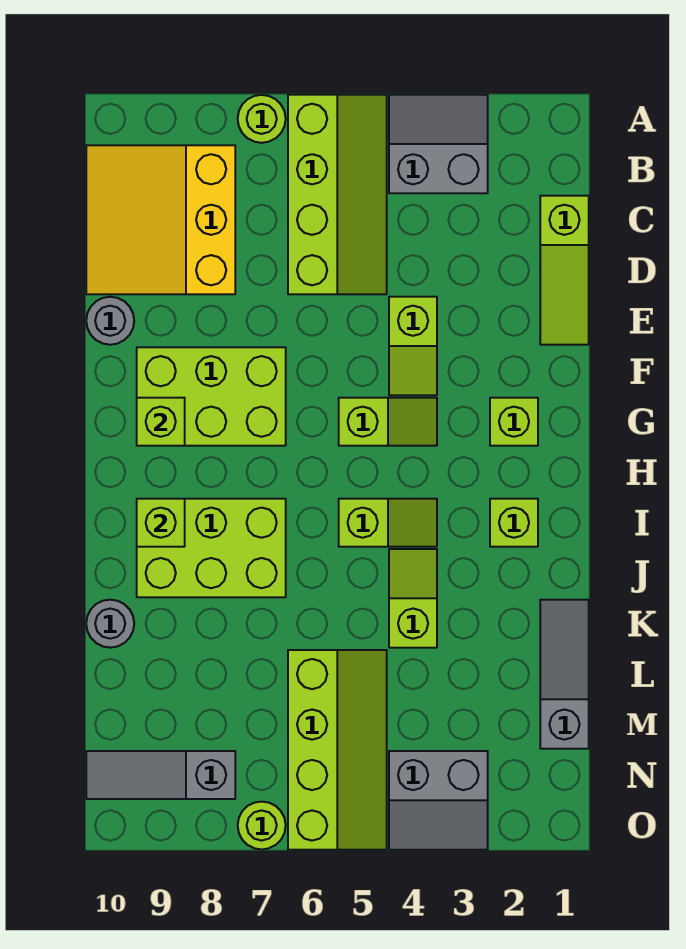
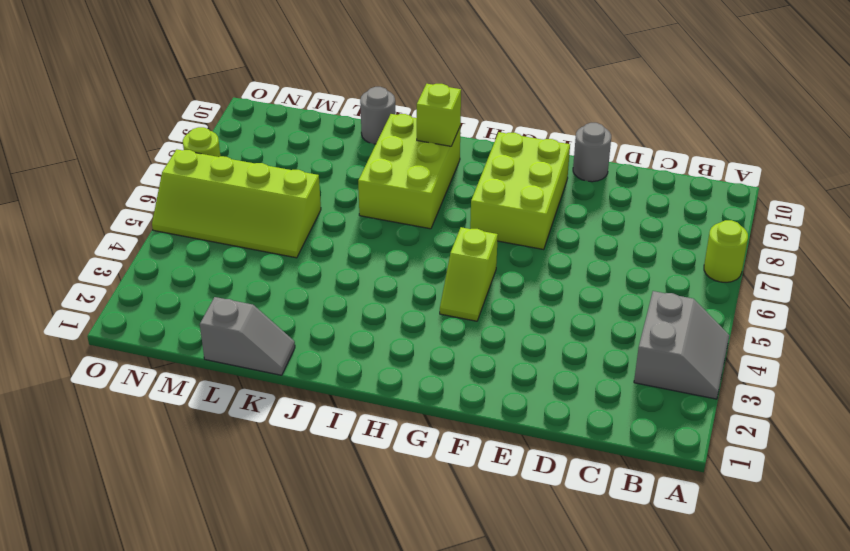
grey 1x2 slope [200,297,295,375] -> grey 1x3 slope [540,600,589,749]
none -> lime 2x4 slope [288,95,387,294]
none -> yellow 3x3 slope [86,145,235,294]
none -> lime 1x3 slope [540,196,589,345]

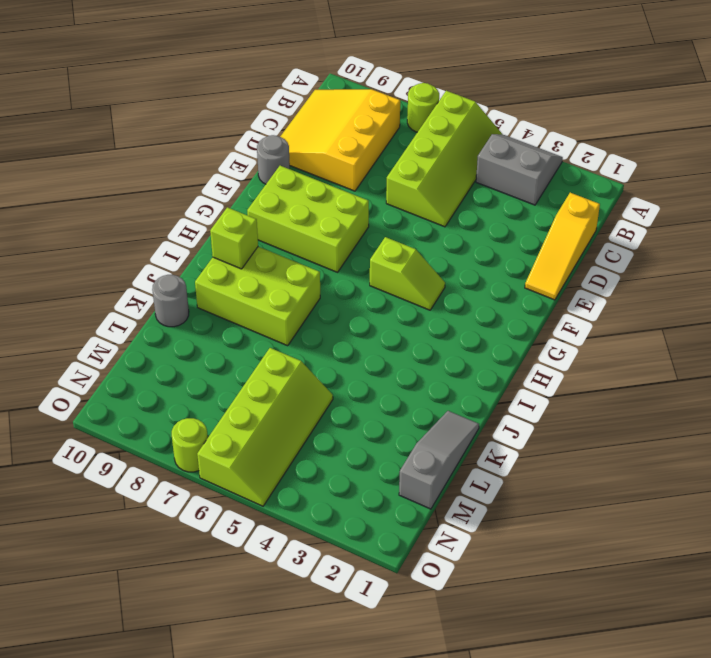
yellow 1x3 slope [525,193,600,300] -> lime 1x3 slope [540,196,589,345]
none -> lime 1x2 slope [389,297,437,395]
none -> lime 1x1 brick [490,398,538,446]
none -> lime 1x1 brick [490,499,538,547]

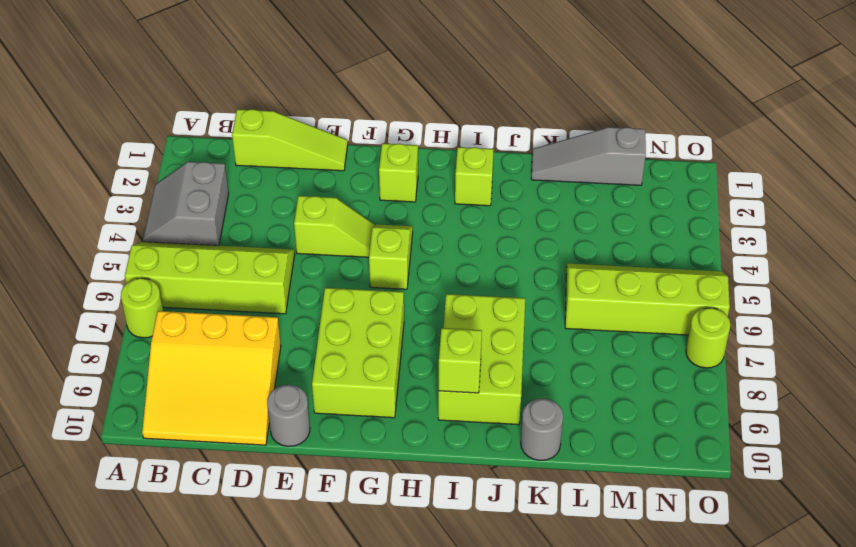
none -> lime 1x2 slope [339,499,437,547]
none -> lime 1x2 slope [389,549,437,648]
none -> grey 2x2 slope [389,751,488,850]

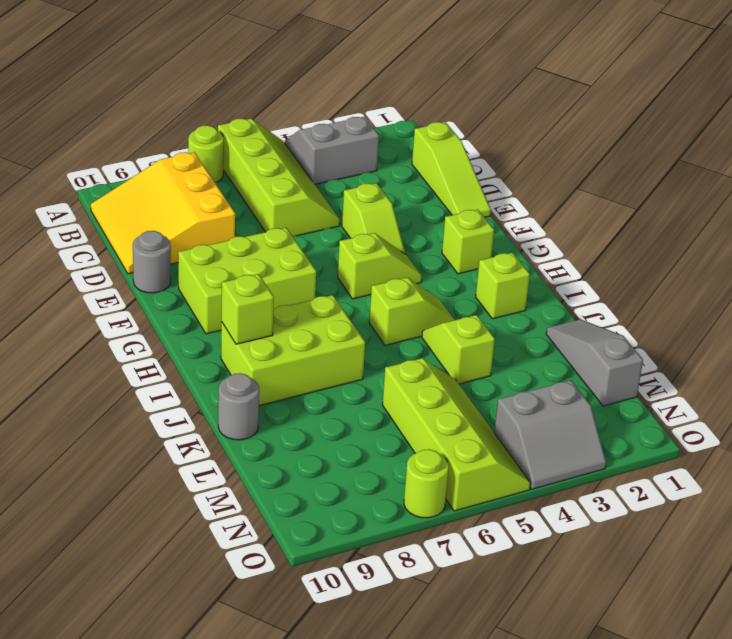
none -> grey 1x3 slope [86,751,235,799]
none -> lime 1x1 brick [137,398,185,446]

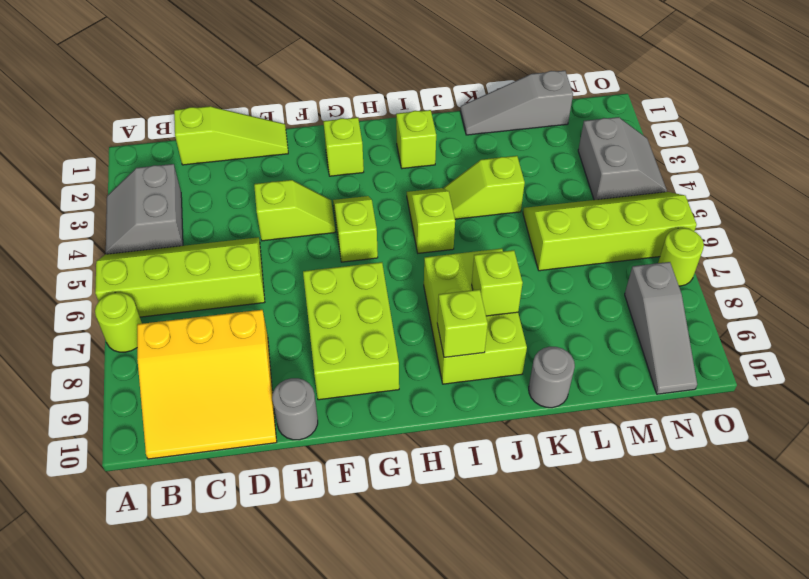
lime 1x1 brick [472,250,523,316] -> lime 1x1 brick moved to [137,398,185,446]

